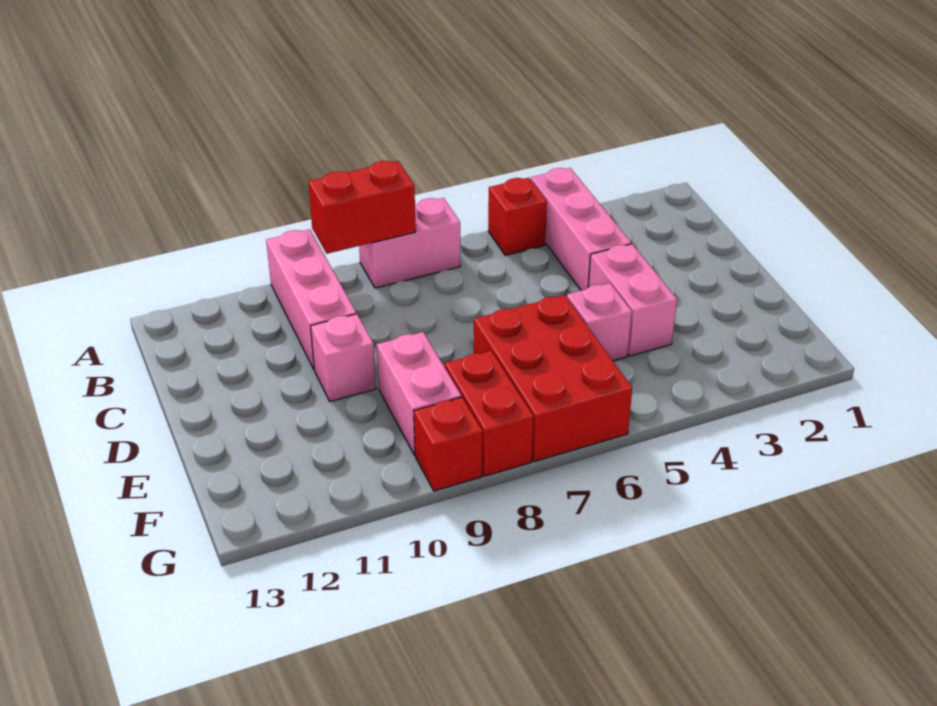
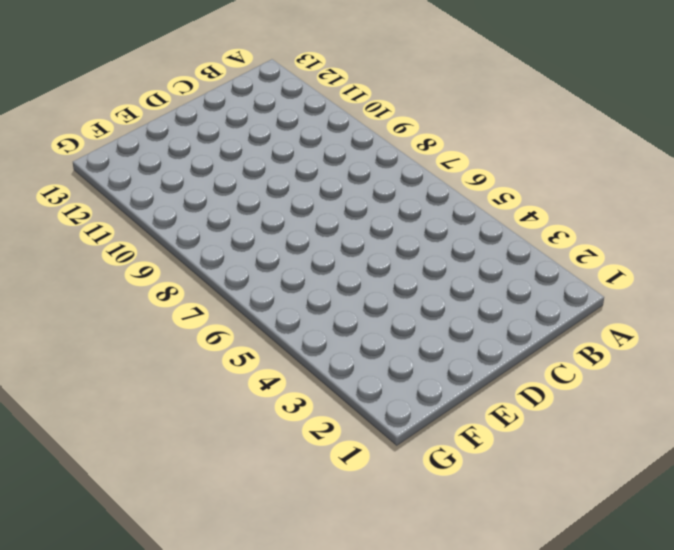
none -> pink 1x3 brick [531,168,631,291]
none -> red 1x1 brick [488,178,547,255]
none -> pink 1x2 brick [359,198,460,288]

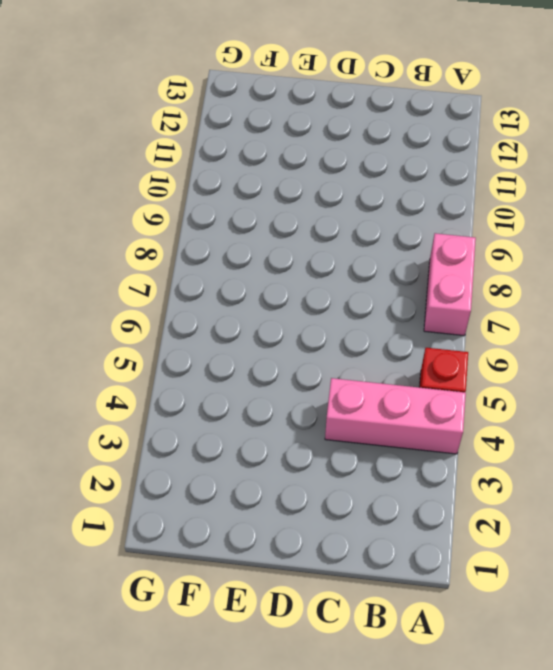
none -> pink 1x3 brick [266,229,356,369]
none -> pink 1x2 brick [588,244,677,356]
none -> pink 1x1 brick [311,314,376,402]

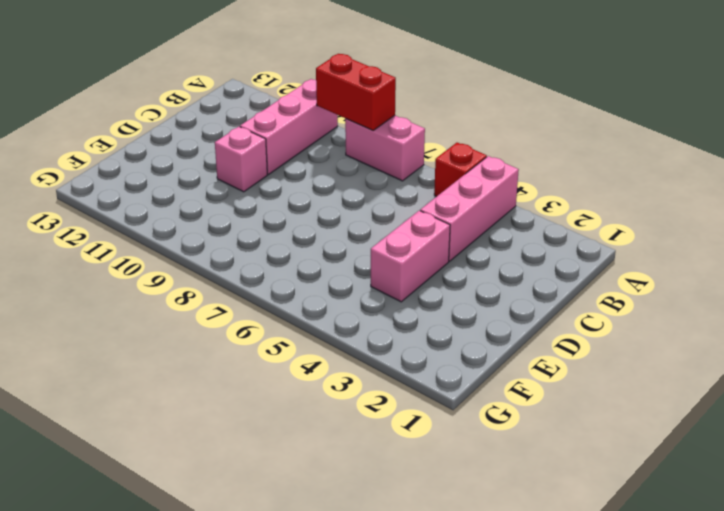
none -> pink 1x1 brick [567,283,632,361]
none -> red 2x3 brick [474,295,632,462]
none -> pink 1x2 brick [377,332,461,455]

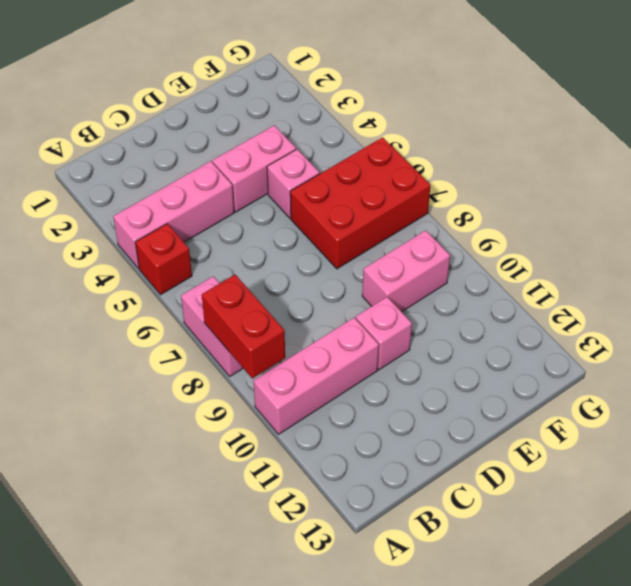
none -> red 1x2 brick [445,351,533,476]
none -> red 1x1 brick [414,397,482,491]

